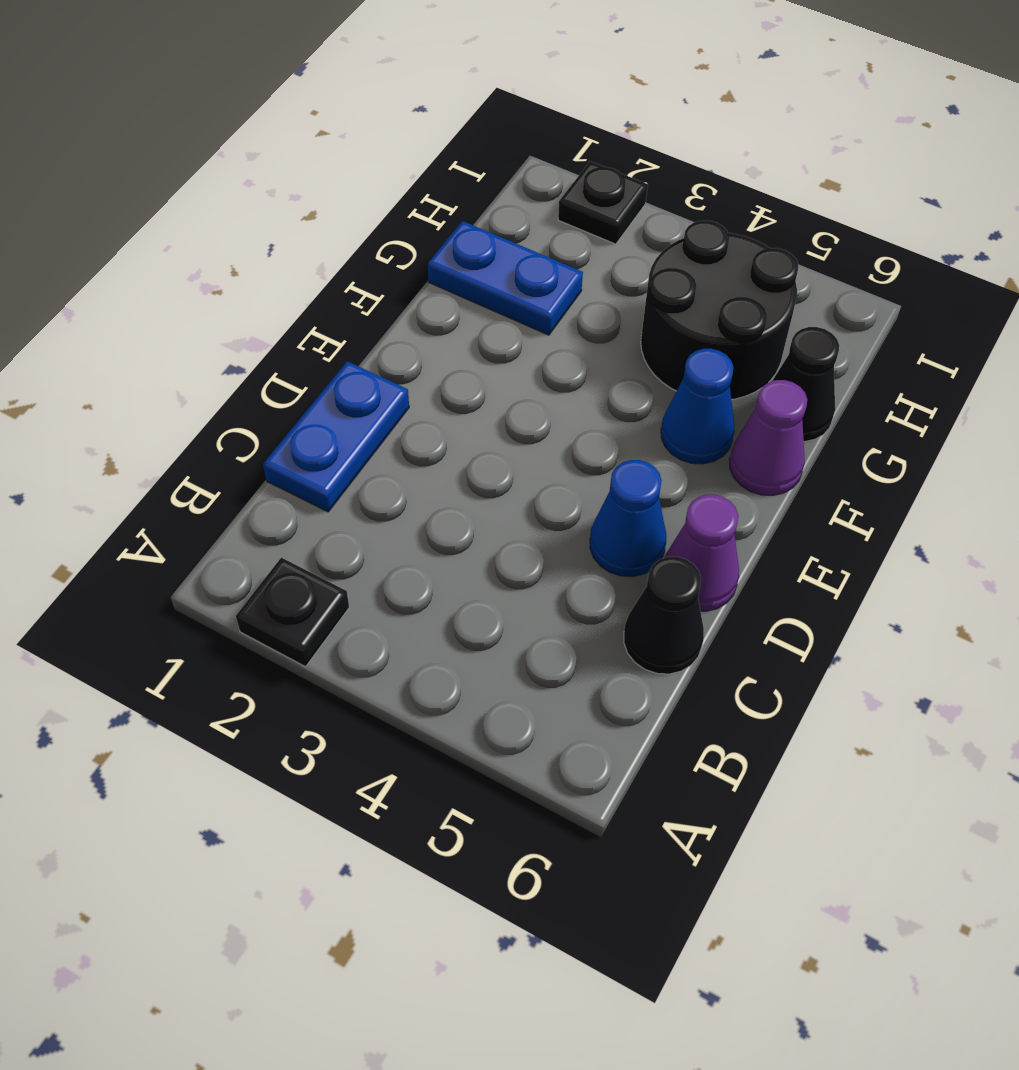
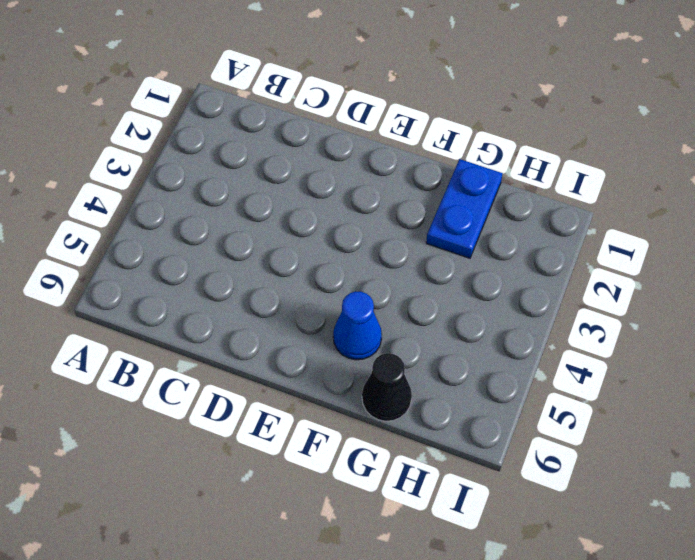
none -> black 1x1 plate [236,558,349,667]
none -> blue 1x2 plate [263,361,409,512]

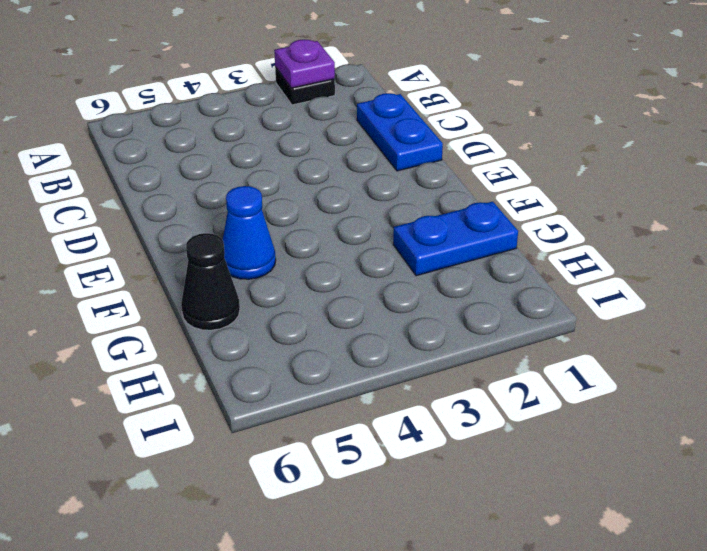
purple 1x1 plate [274,39,335,88] -> none
none -> black 1x1 cone [624,557,704,674]
none -> blue 1x1 cone [590,460,666,577]

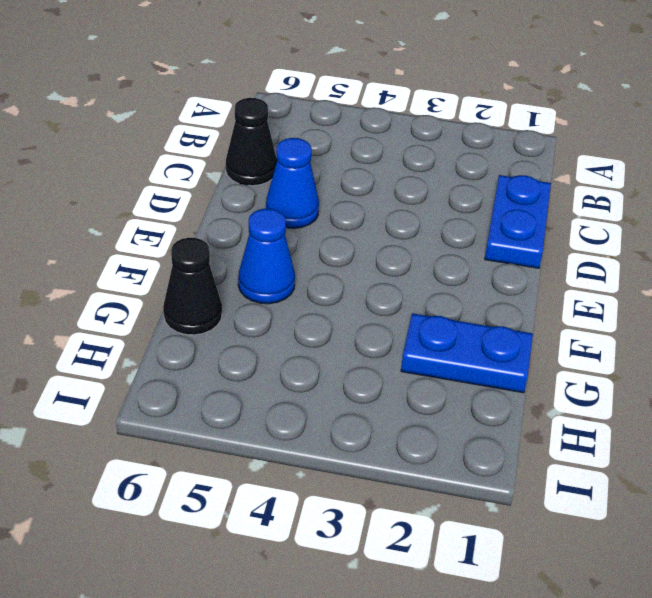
none -> black 1x1 plate [236,558,349,667]
none -> purple 1x1 cone [665,495,739,611]

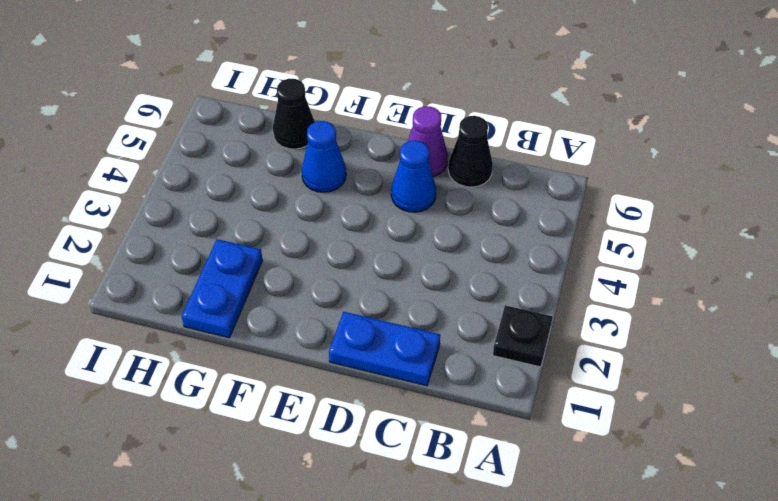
none -> purple 1x1 cone [730,380,807,495]
none -> black 2x2 round brick [641,221,798,400]

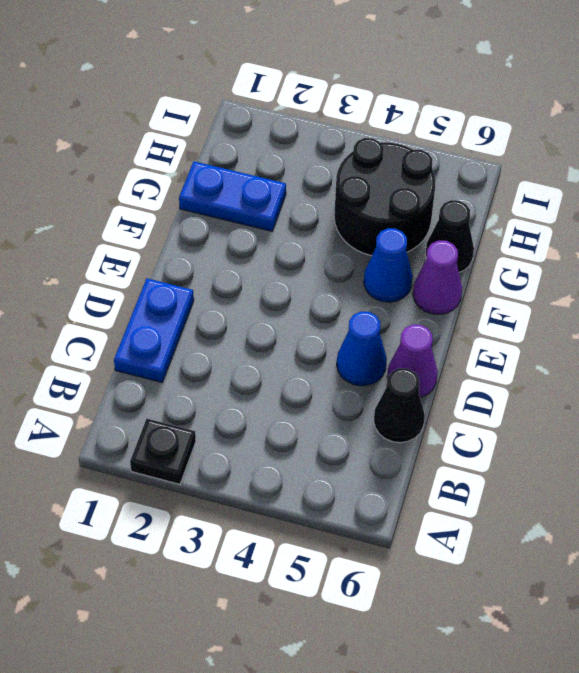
none -> black 1x1 plate [558,161,648,244]

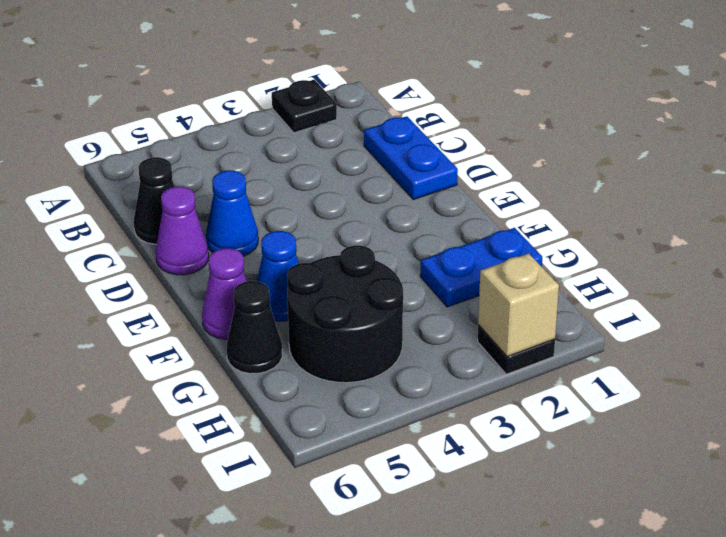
tan 1x1 brick [478,254,559,357] -> none

